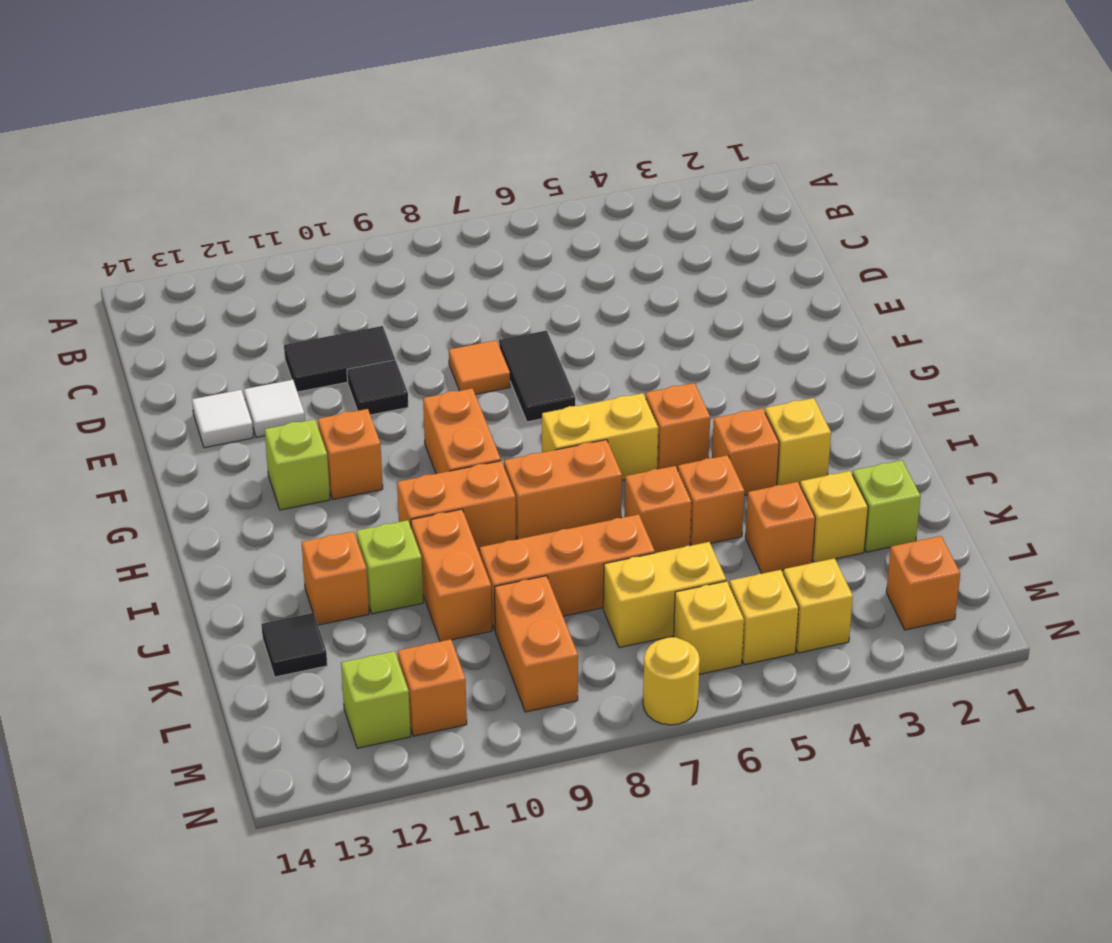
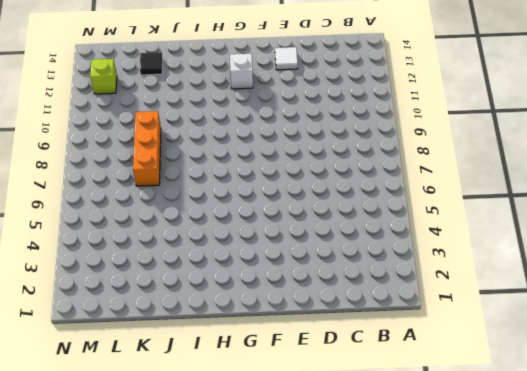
white 1x1 brick [230,54,253,89] -> lime 1x1 brick [265,419,330,510]
none -> black 1x2 tile [284,326,395,392]
none -> black 1x2 tile [499,331,575,422]
none -> orange 1x1 tile [449,340,510,394]
none -> black 1x1 tile [347,360,408,415]

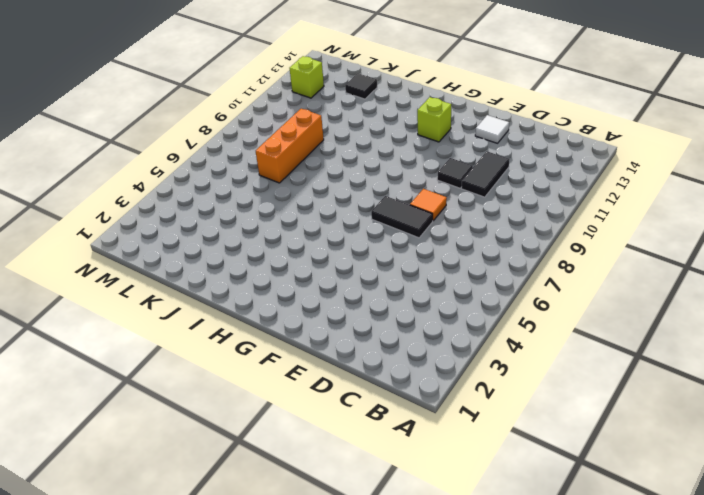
none -> white 1x1 tile [244,380,305,437]
none -> orange 1x2 brick [423,388,501,474]
none -> orange 1x1 brick [318,409,383,499]
none -> orange 1x1 brick [646,383,710,469]

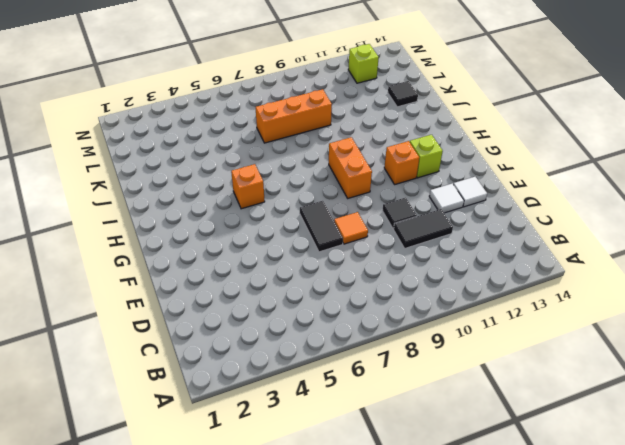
none -> yellow 1x2 brick [542,393,658,480]
none -> yellow 1x1 brick [765,398,831,485]
none -> orange 1x1 brick [712,408,779,495]
none -> orange 1x2 brick [504,440,622,539]

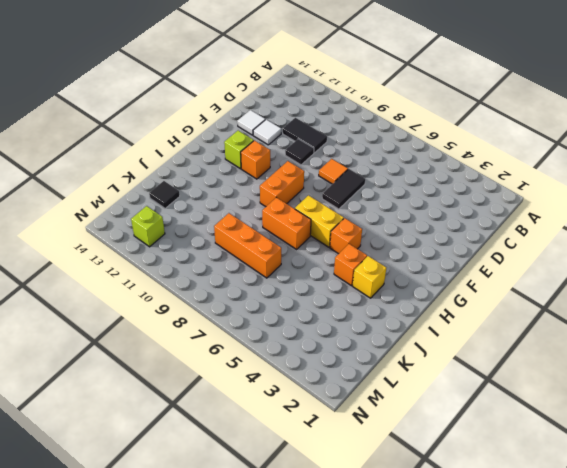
none -> orange 1x2 brick [397,461,516,550]
none -> orange 1x1 brick [678,455,744,545]
none -> orange 1x1 brick [625,466,692,553]
none -> orange 1x2 brick [411,509,492,641]

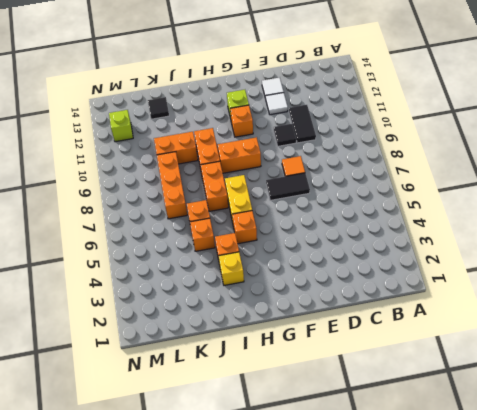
none -> lime 1x1 brick [356,520,423,614]
none -> orange 1x1 brick [302,531,369,625]
none -> lime 1x1 brick [852,460,921,552]
none -> yellow 1x1 brick [800,471,868,562]

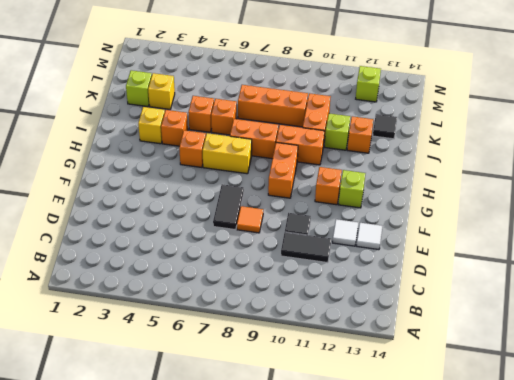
none -> orange 1x1 brick [745,482,815,574]
none -> yellow 1x2 brick [603,542,726,648]
none -> orange 1x2 brick [495,576,578,712]
none -> orange 1x1 brick [886,536,960,630]

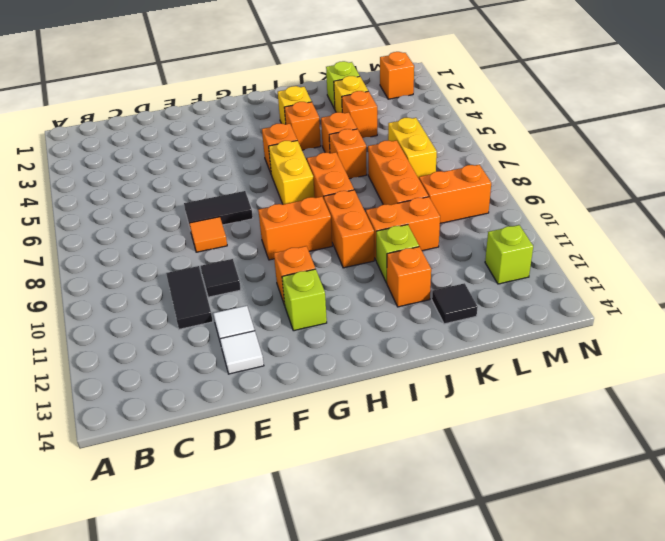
none -> yellow 1x1 brick [783,558,853,653]
none -> yellow 1x1 brick [729,570,799,665]
none -> yellow 1x1 brick [674,581,744,674]
none -> orange 1x1 brick [398,639,467,736]

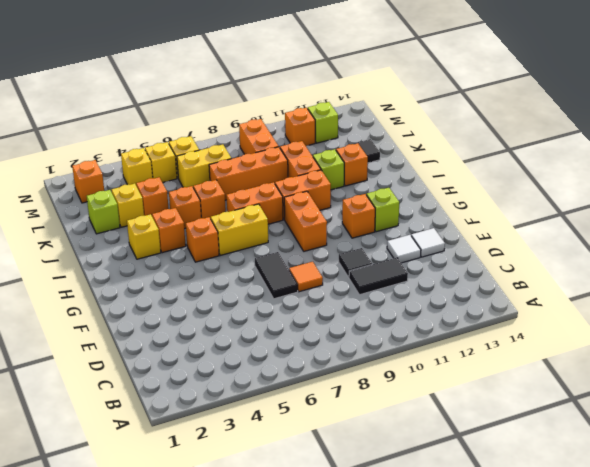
none -> yellow 1x1 round brick [643,637,700,725]

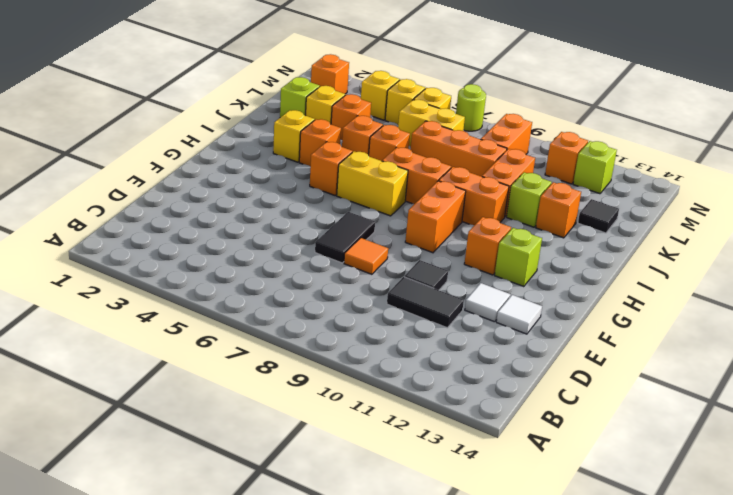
lime 1x1 round brick [456,84,486,131] -> yellow 1x1 round brick [643,637,700,725]

